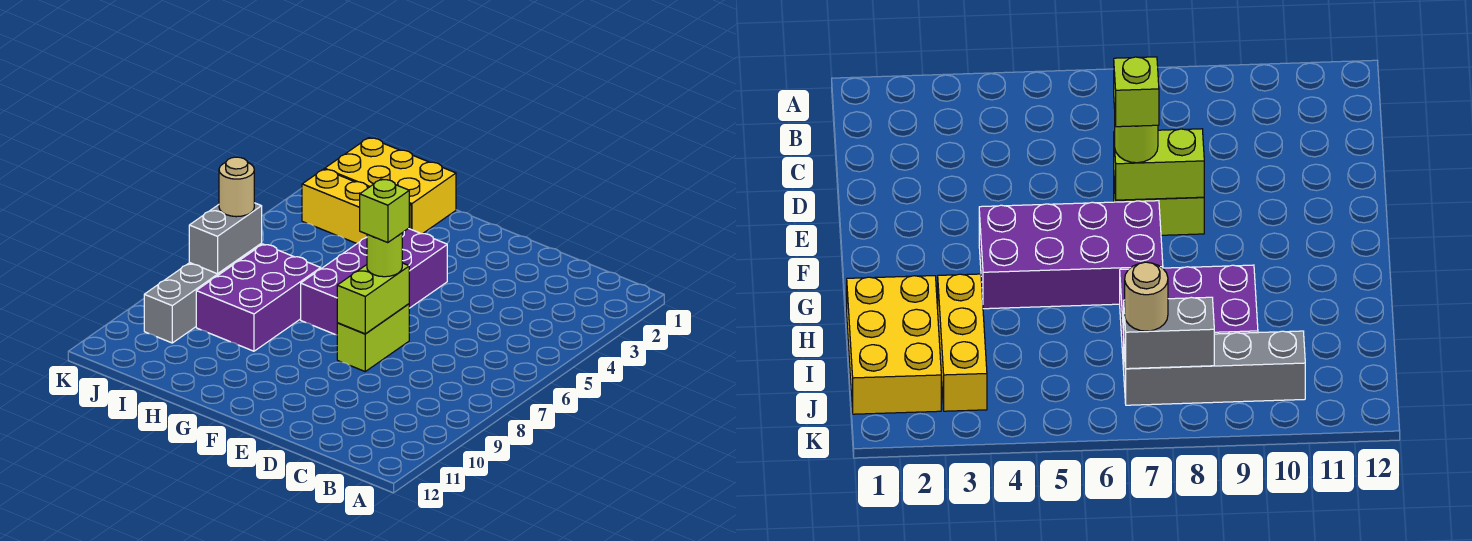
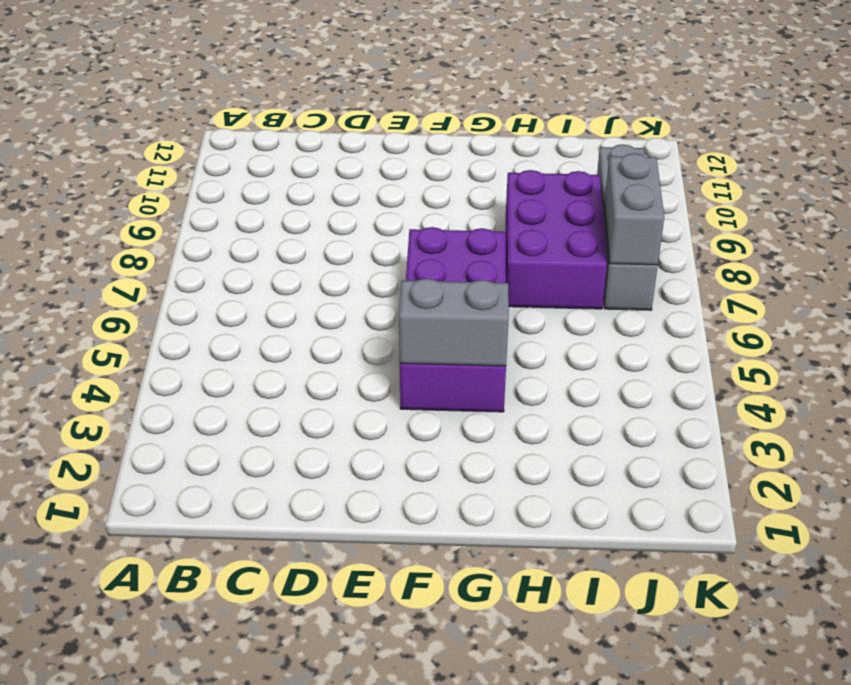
grey 1x2 brick [399,279,509,366] -> none
none -> lime 1x2 brick [337,304,409,371]
none -> yellow 2x3 brick [325,138,456,234]

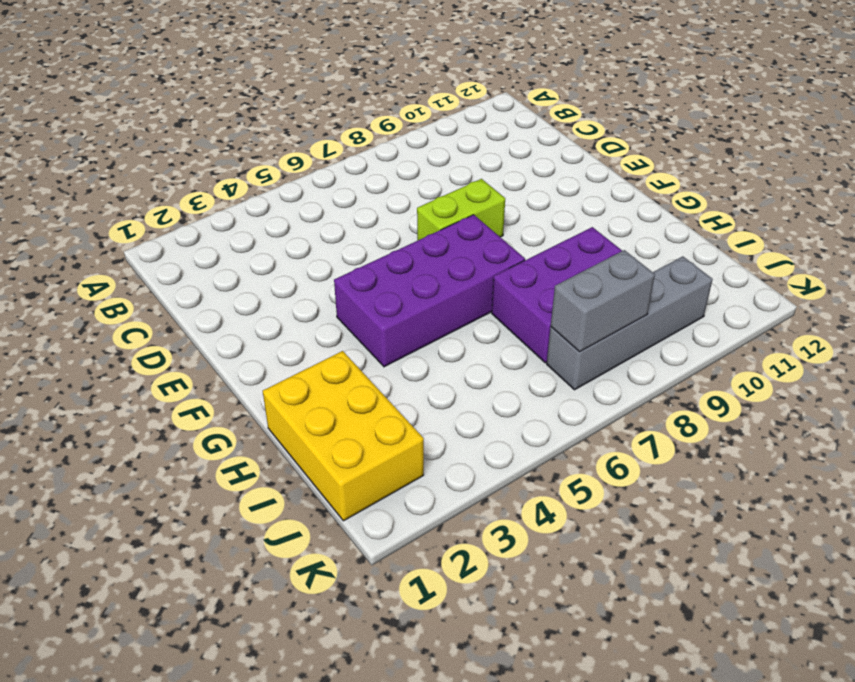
none -> yellow 1x3 brick [302,169,411,243]
none -> lime 1x2 brick [337,263,409,334]

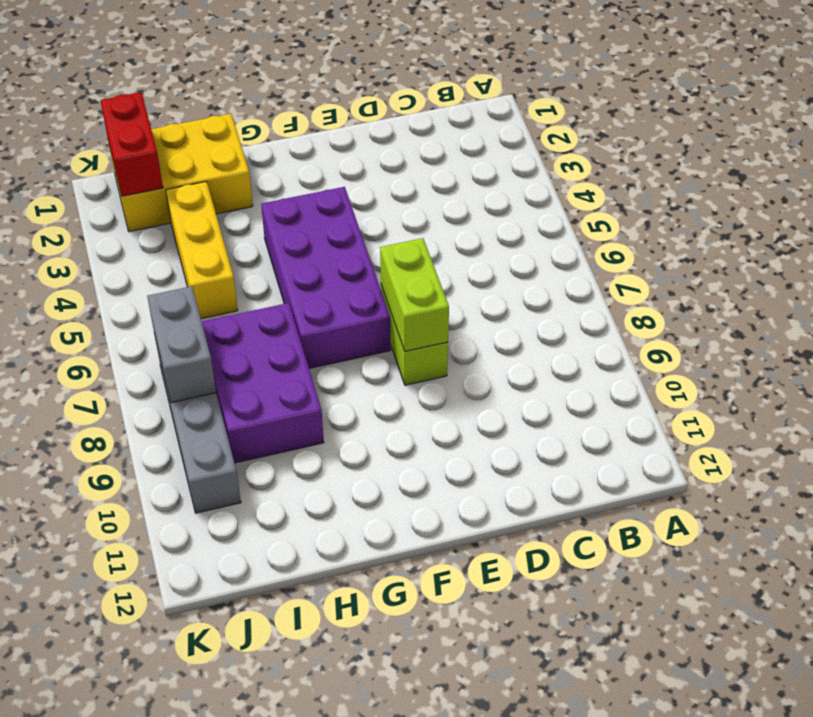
yellow 1x3 brick [166,182,238,319] -> yellow 1x3 brick turned to [302,169,411,243]
red 1x2 brick [100,92,163,196] -> none
none -> lime 1x1 round brick [367,233,402,277]
none -> tan 1x1 round brick [219,157,254,217]

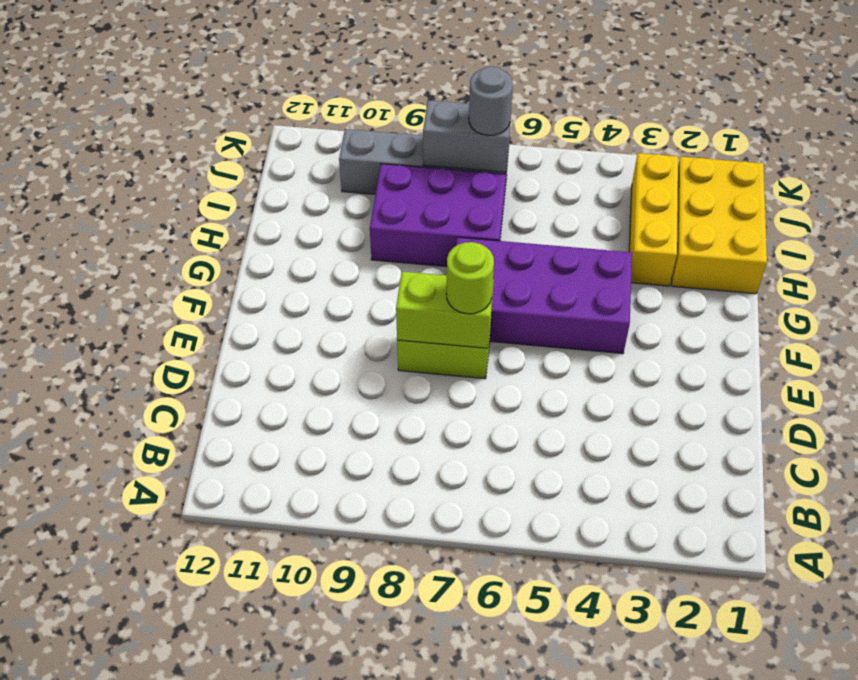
grey 1x1 round brick [469,66,513,135] -> tan 1x1 round brick [219,157,254,217]
none -> lime 1x1 brick [360,179,409,243]

